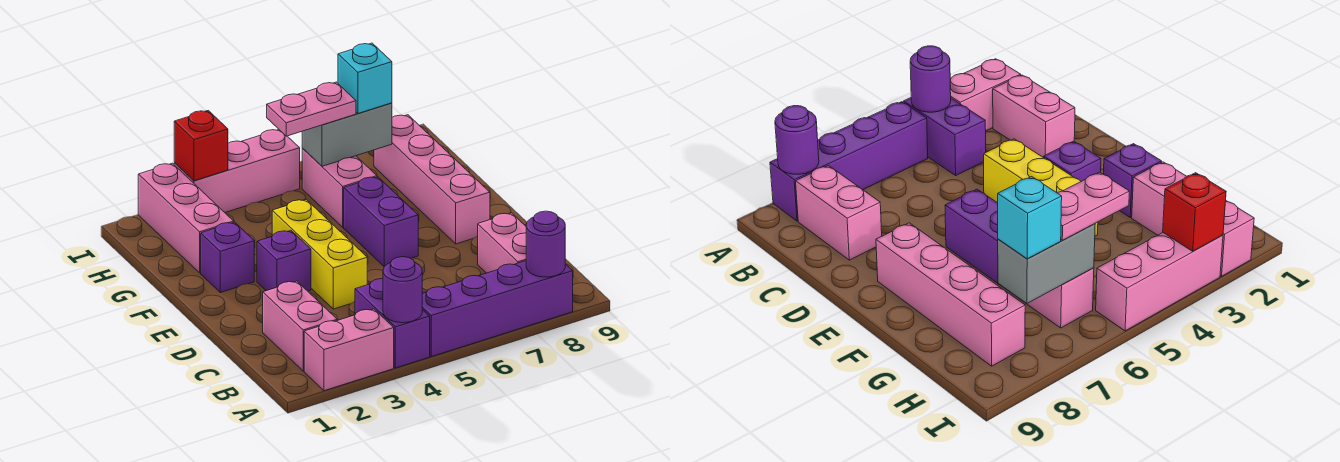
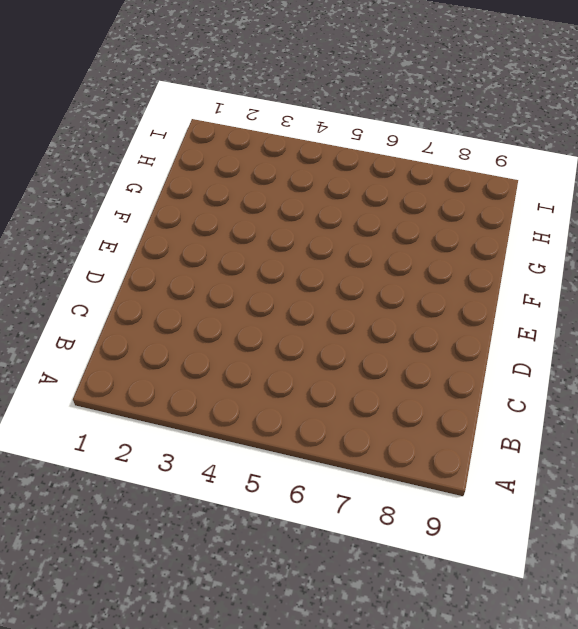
none -> pink 1x2 brick [304,309,394,391]
none -> purple 1x2 brick [355,279,430,368]
none -> purple 1x4 brick [422,261,573,357]

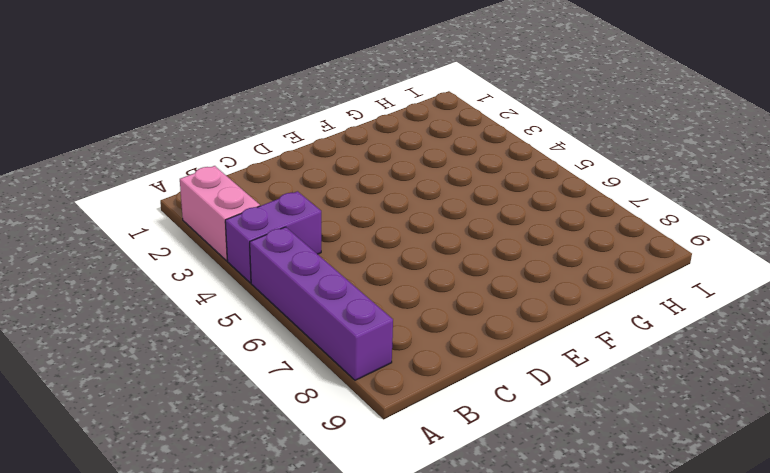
none -> pink 1x2 brick [263,281,337,371]
none -> pink 1x2 brick [478,213,526,273]
none -> yellow 1x3 brick [272,200,367,309]

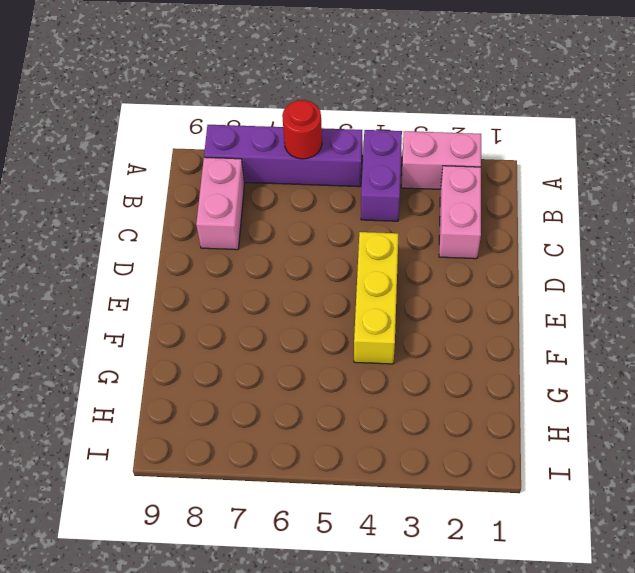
red 1x1 round brick [282,100,322,159] -> none
none -> purple 1x1 brick [257,231,311,291]
none -> purple 1x2 brick [344,177,418,267]
none -> pink 1x4 brick [374,115,490,244]

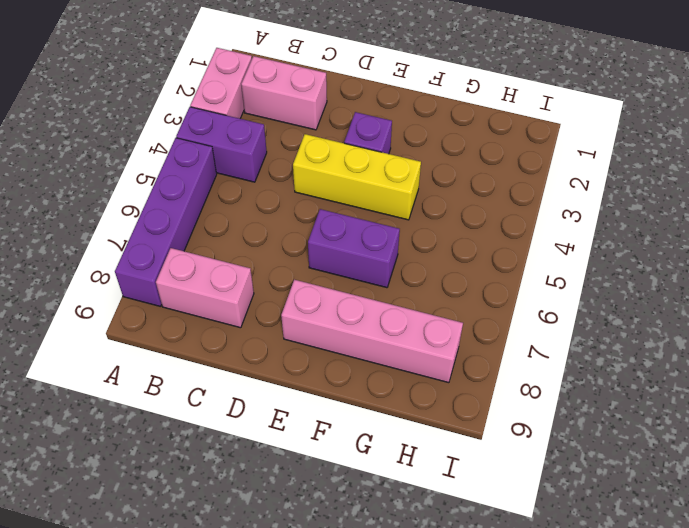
none -> purple 1x1 brick [201,222,254,293]
none -> pink 1x3 brick [138,163,234,273]
none -> pink 1x2 brick [302,148,377,227]

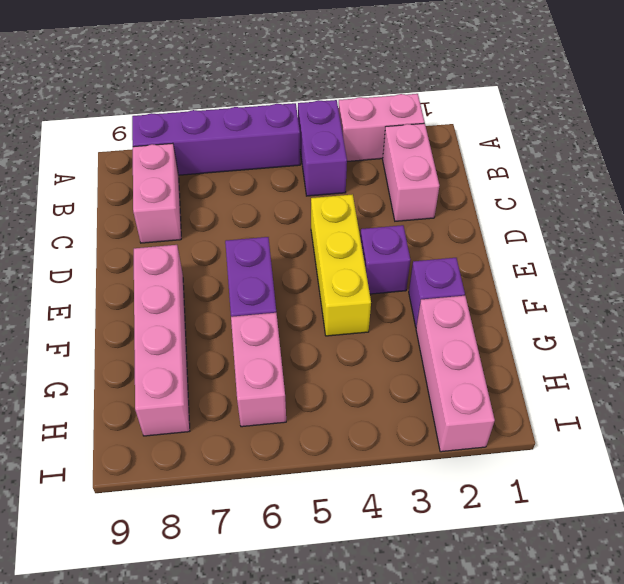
none -> pink 1x3 brick [174,130,300,212]
none -> purple 1x1 round brick [383,257,422,323]
none -> purple 1x1 round brick [526,211,565,277]

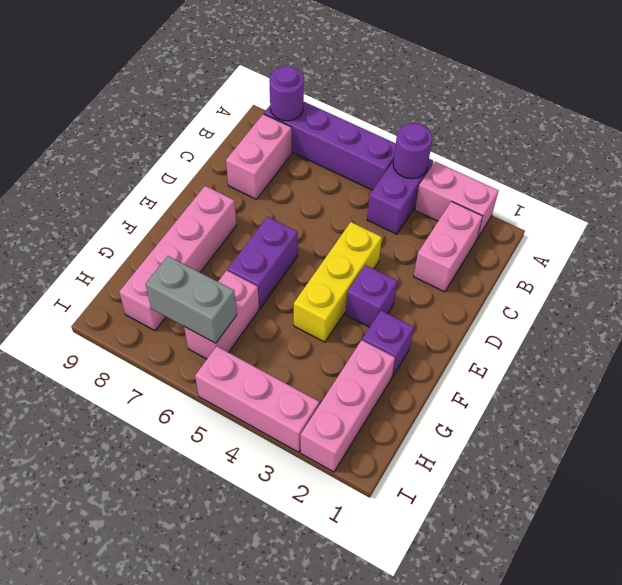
none -> red 1x1 brick [174,111,228,181]
none -> pink 1x2 plate [267,82,356,136]
none -> cyan 1x1 brick [338,43,392,113]

